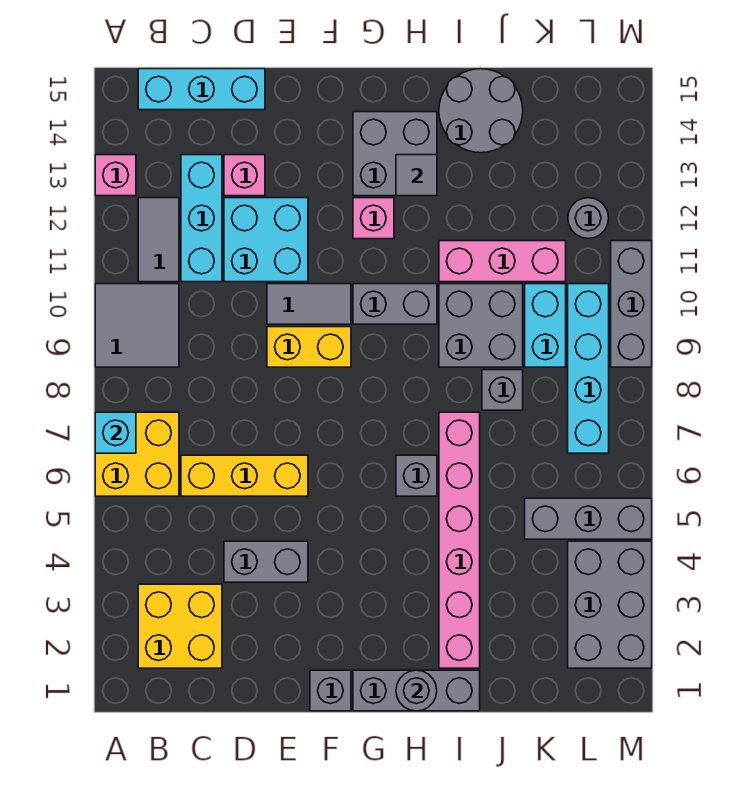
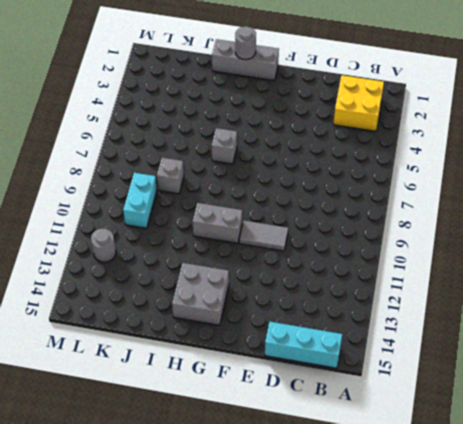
none -> yellow 2x2 brick [95,412,179,496]
none -> grey 2x2 tile [95,284,179,367]
none -> pink 1x1 brick [95,155,136,196]
none -> grey 1x2 tile [138,198,179,282]

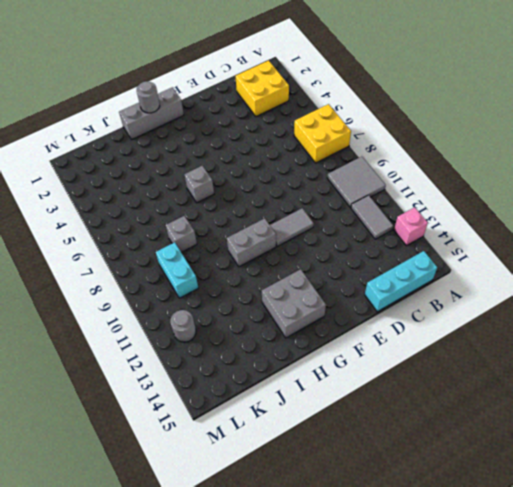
none -> yellow 1x3 brick [181,455,308,496]
none -> cyan 1x3 brick [181,155,222,282]
none -> grey 1x2 brick [224,541,308,582]
none -> cyan 2x2 brick [224,198,308,282]

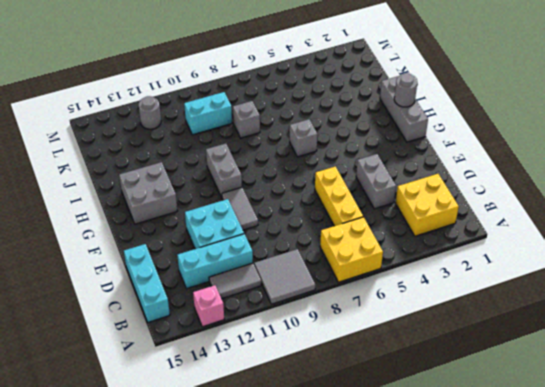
none -> pink 1x1 brick [224,155,265,196]
none -> yellow 1x2 brick [267,327,351,367]
none -> grey 1x1 brick [310,670,351,711]
none -> pink 1x1 brick [353,198,394,239]

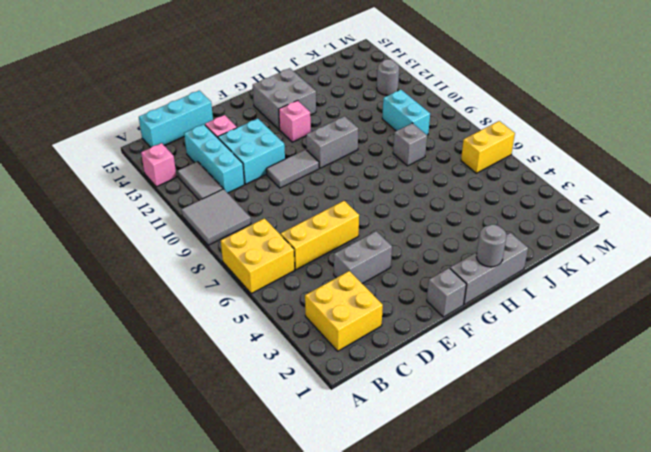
yellow 1x2 brick [461,121,515,173] -> yellow 1x2 brick moved to [267,327,351,367]
none -> grey 1x1 brick [396,455,437,496]
none -> pink 1x6 brick [439,412,480,668]
none -> grey 2x2 brick [439,284,523,367]
none -> pink 1x3 brick [439,241,566,282]

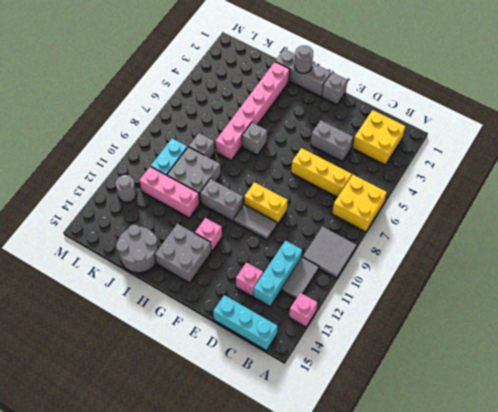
none -> cyan 2x2 brick [224,198,308,282]
none -> grey 1x3 brick [525,498,652,539]
none -> grey 2x3 brick [568,541,652,668]
none -> cyan 1x4 brick [568,284,609,453]

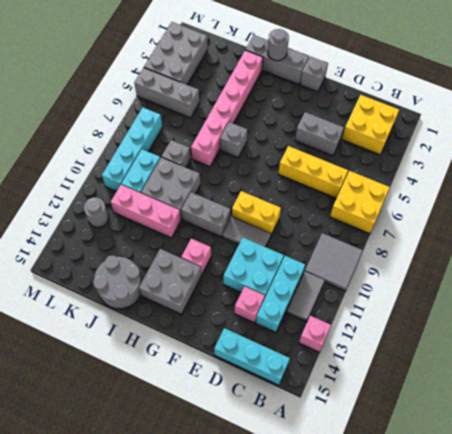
none -> grey 1x3 brick [611,241,652,367]
none -> cyan 1x1 brick [95,412,136,453]
none -> grey 1x1 tile [396,155,437,196]

